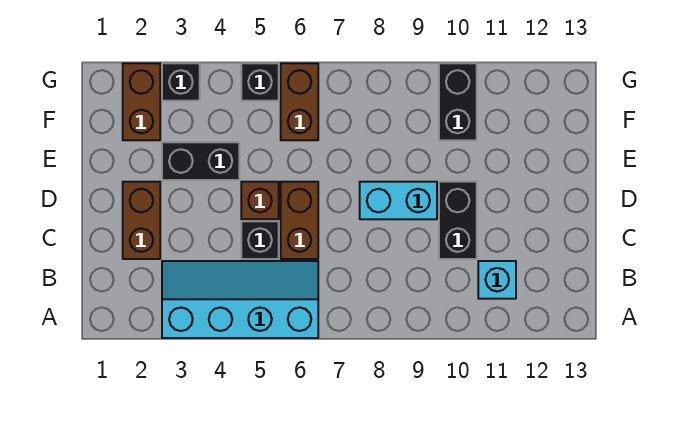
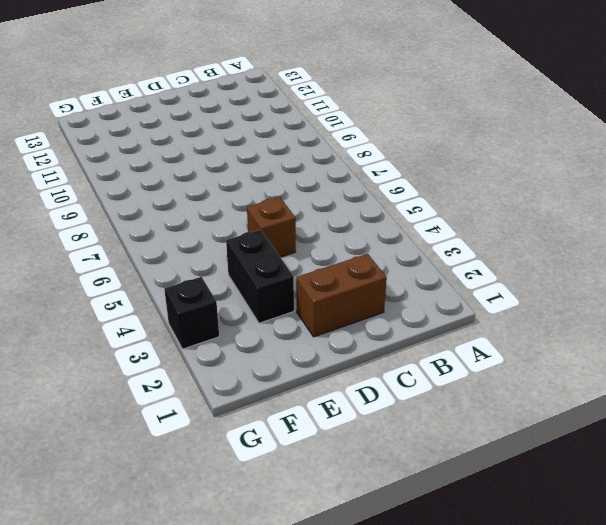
none -> cyan 2x4 slope [162,261,318,338]
none -> cyan 1x1 brick [478,261,516,299]
none -> black 1x1 brick [241,221,279,259]

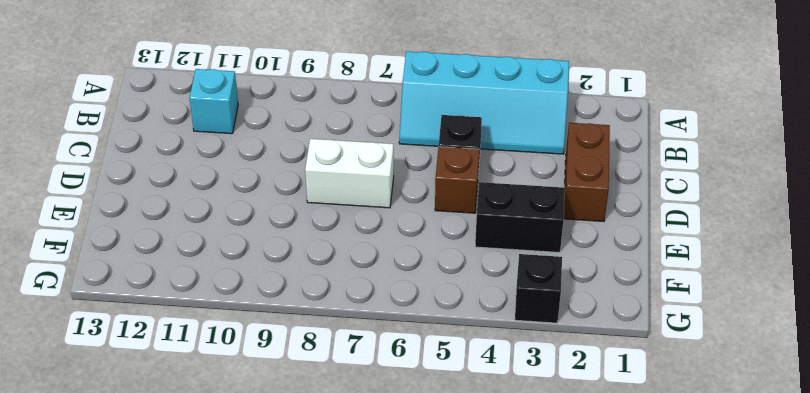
white 1x2 brick [305,139,394,208] -> cyan 1x2 brick [360,182,437,219]
none -> brown 1x2 brick [281,182,318,259]
none -> black 1x2 brick [439,182,477,259]
none -> brown 1x2 brick [123,63,160,140]

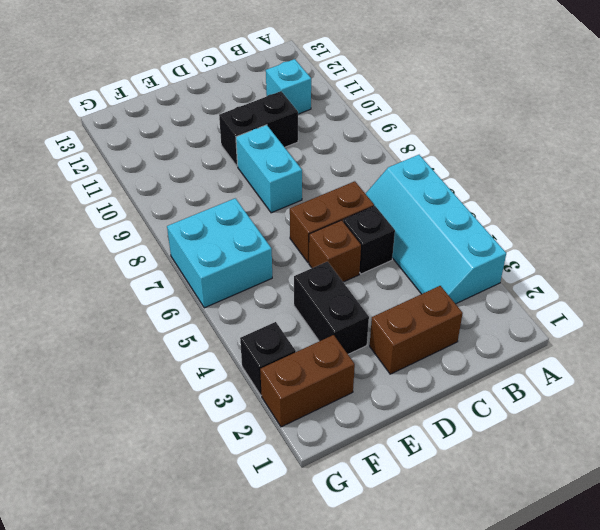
cyan 2x2 brick [167,198,272,308] -> brown 1x2 brick [281,63,318,140]
none -> black 1x2 brick [439,63,477,140]
none -> black 1x1 brick [241,63,279,101]

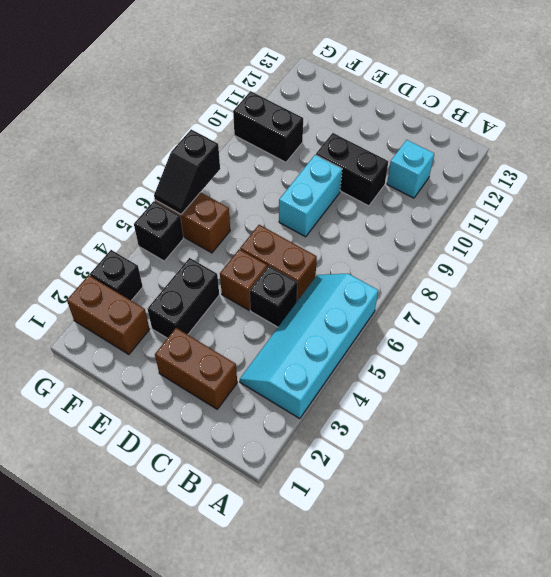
black 1x2 slope [154,129,220,214] -> none

